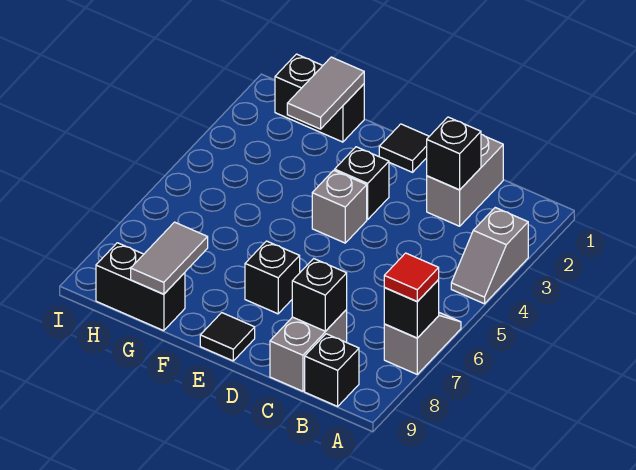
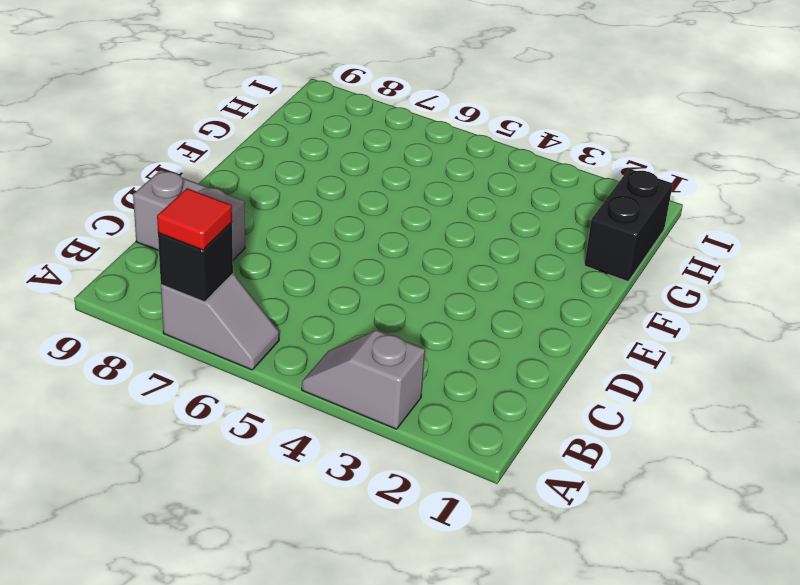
none -> black 1x1 brick [305,334,359,406]
none -> grey 1x2 brick [427,134,503,226]
none -> black 1x1 tile [379,124,429,172]

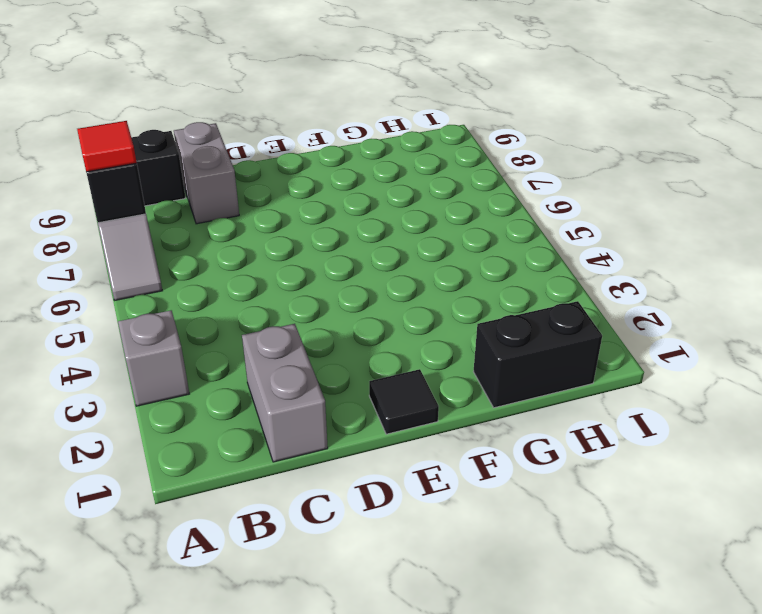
none -> black 1x1 brick [335,147,389,219]
none -> grey 1x1 brick [312,170,367,243]
none -> black 1x1 brick [245,241,300,314]

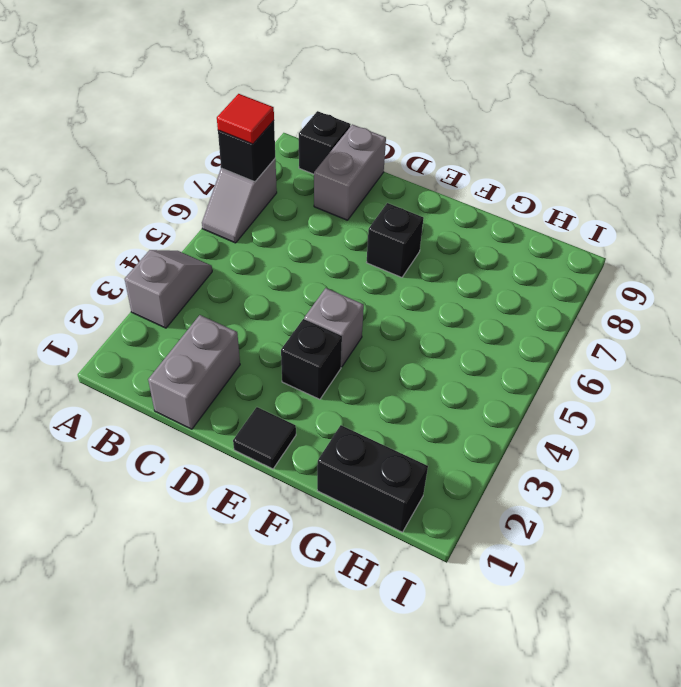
none -> black 1x1 tile [200,313,255,361]
none -> black 1x2 brick [96,243,185,331]
none -> black 1x1 brick [427,117,481,190]

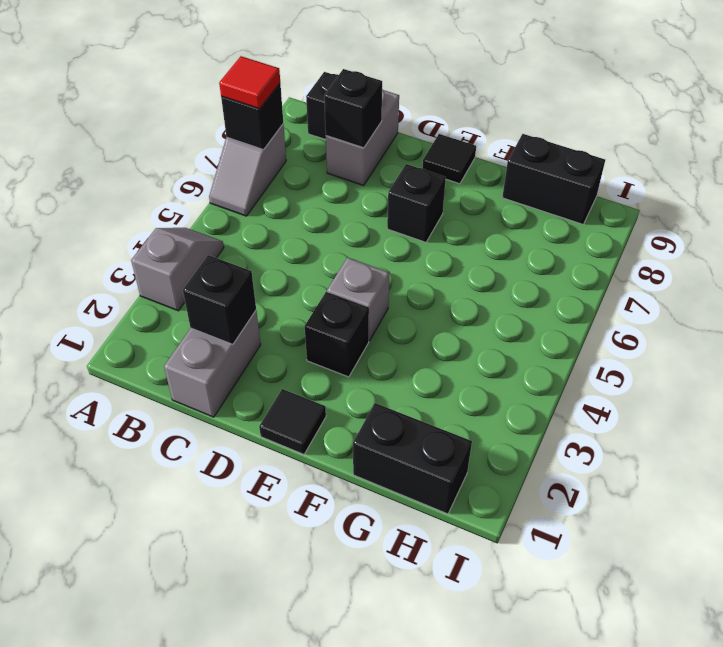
none -> grey 1x2 tile [287,57,364,129]
none -> grey 1x2 tile [131,222,208,294]

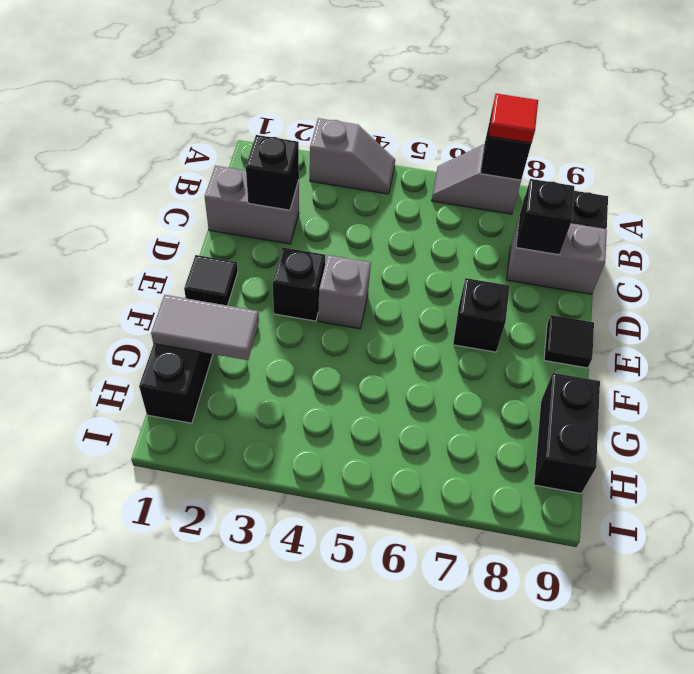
none -> grey 1x2 tile [131,222,208,294]

